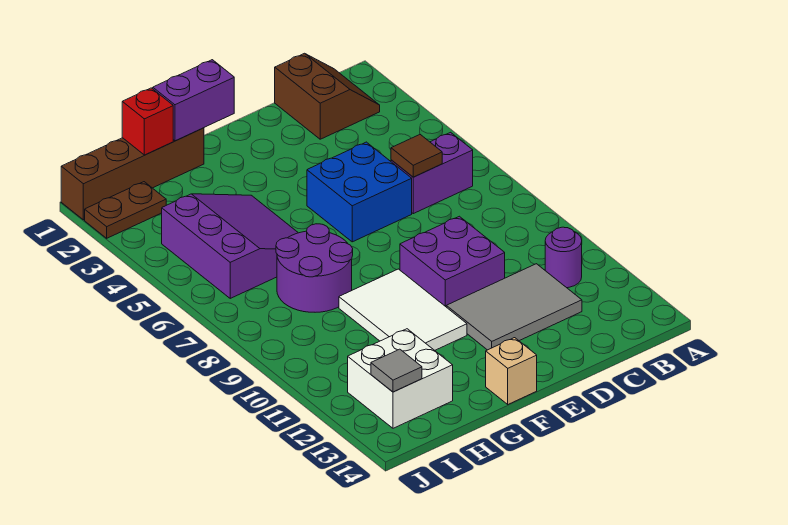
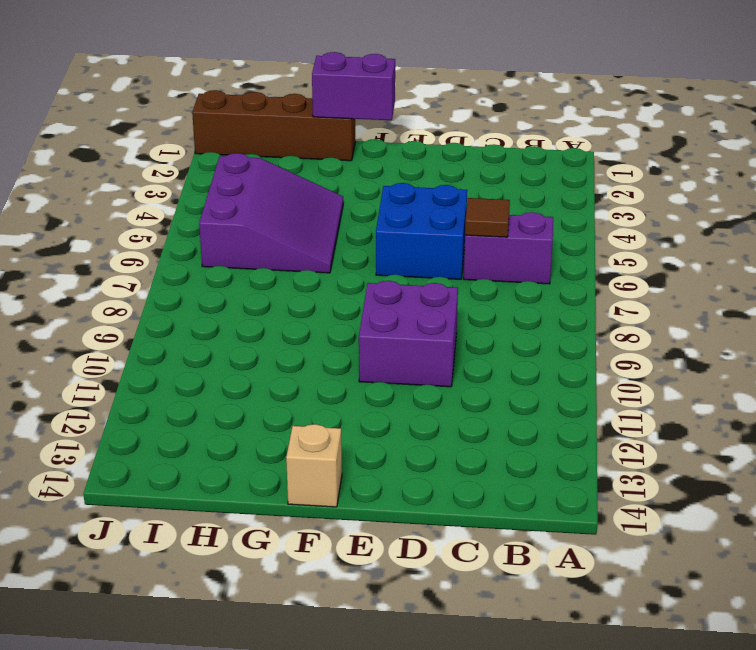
none -> brown 2x2 slope [275,53,380,139]
none -> purple 1x1 round brick [545,227,582,288]
none -> grey 2x3 tile [446,264,582,350]

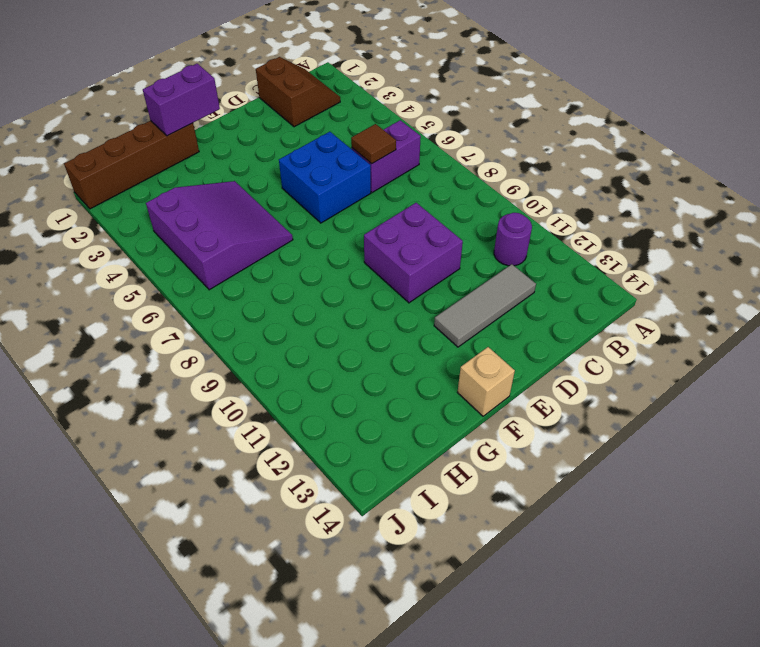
grey 1x3 tile [434,264,536,347] -> grey 2x3 tile [446,264,582,350]
none -> white 2x3 tile [339,269,467,350]
none -> purple 2x2 round brick [276,224,353,312]
none -> white 2x2 brick [348,329,453,428]

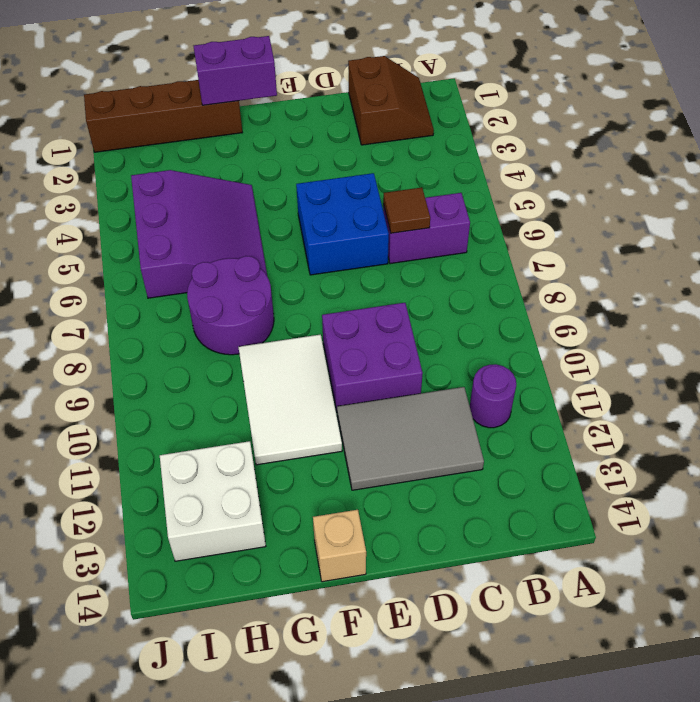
none -> brown 1x2 plate [85,182,166,238]
none -> red 1x1 brick [122,88,173,155]
none -> grey 1x1 tile [371,349,422,392]

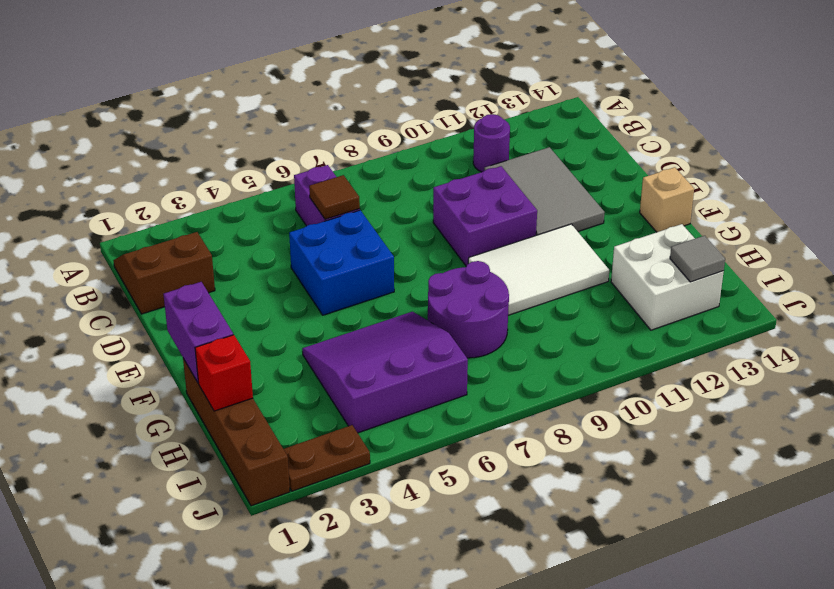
brown 1x2 plate [284,425,370,491] -> brown 1x2 plate turned to [85,182,166,238]

